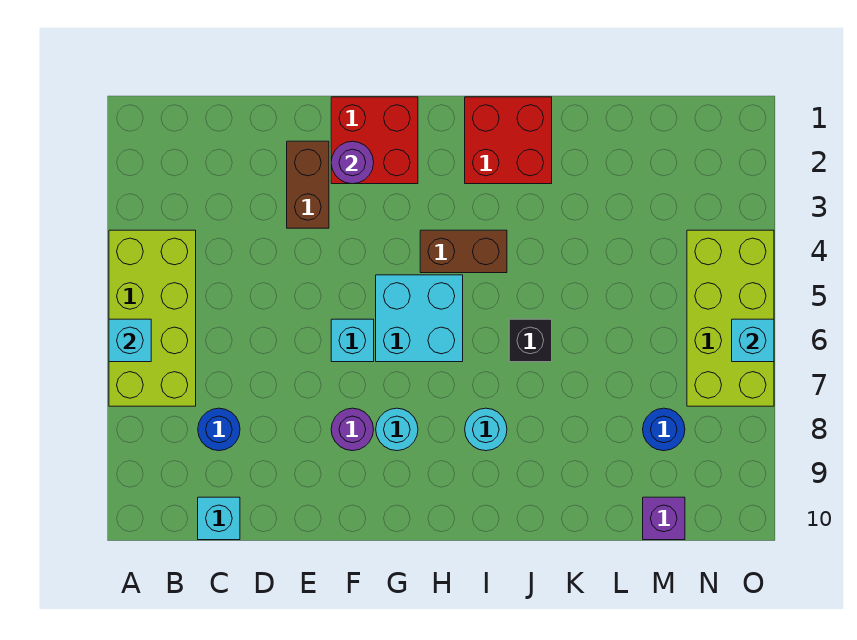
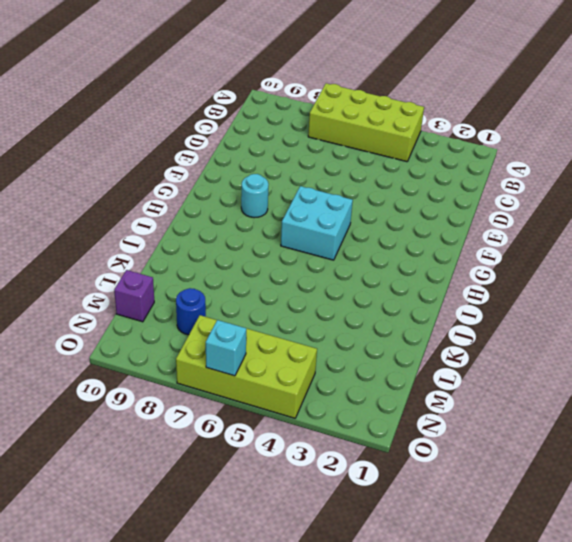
none -> blue 1x1 round brick [198,408,240,451]
none -> cyan 1x1 brick [198,497,240,540]
none -> brown 1x2 brick [287,141,329,228]

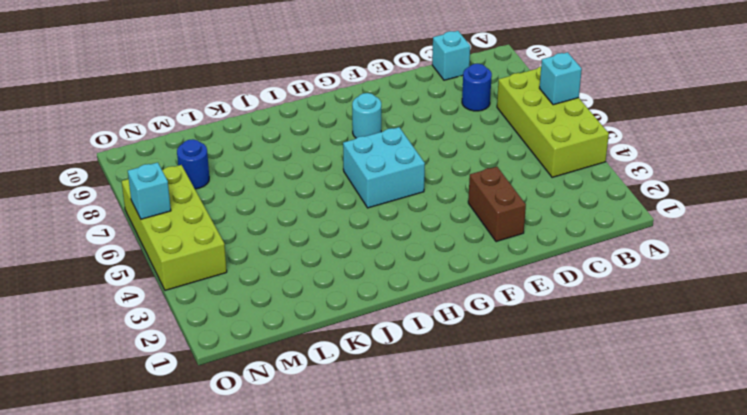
none -> red 2x2 brick [331,97,418,184]
none -> cyan 1x1 brick [331,319,374,362]
none -> purple 1x1 round brick [331,408,374,451]

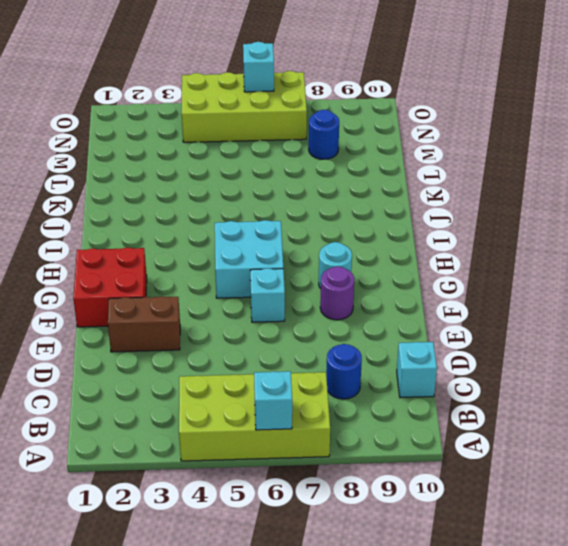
none -> brown 1x2 brick [420,230,507,273]
none -> red 2x2 brick [465,97,552,184]
none -> cyan 1x1 round brick [465,408,507,451]

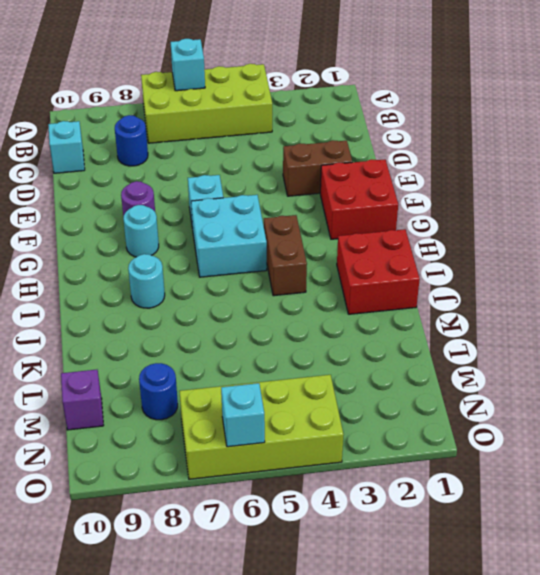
none -> black 1x1 brick [509,319,552,362]
none -> purple 1x1 round brick [331,141,374,184]

